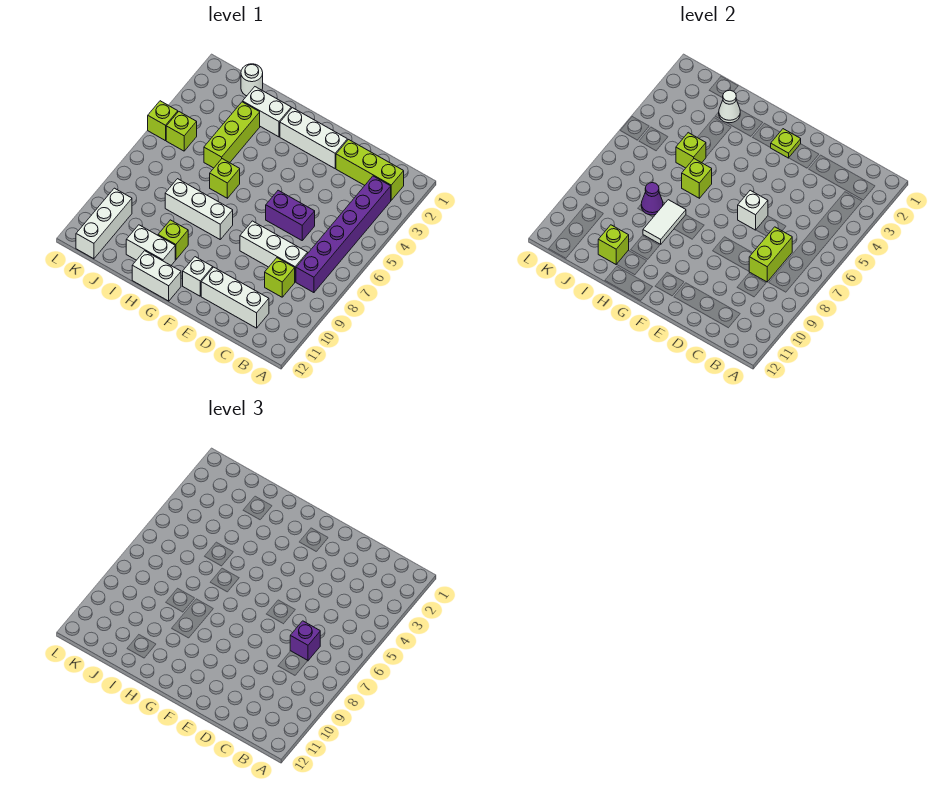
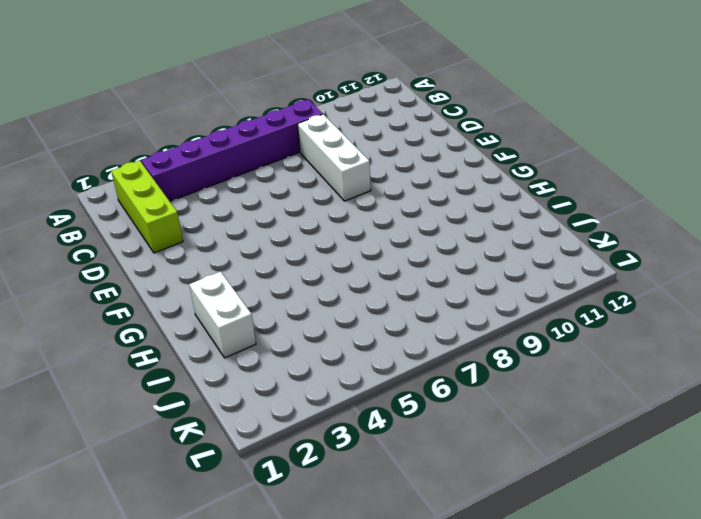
none -> lime 1x1 brick [265,258,295,297]
none -> white 1x3 brick [201,267,269,328]
none -> purple 1x2 brick [266,190,315,240]

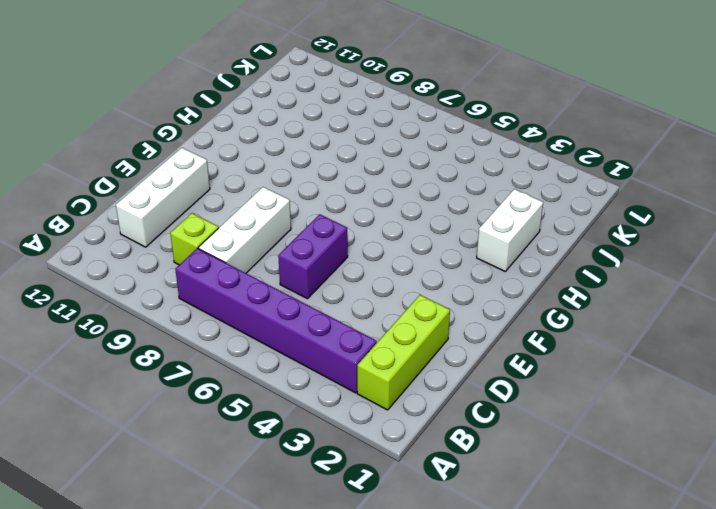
none -> white 1x3 brick [280,108,347,168]
none -> white 1x1 brick [183,257,213,296]
none -> white 1x3 brick [165,179,233,239]

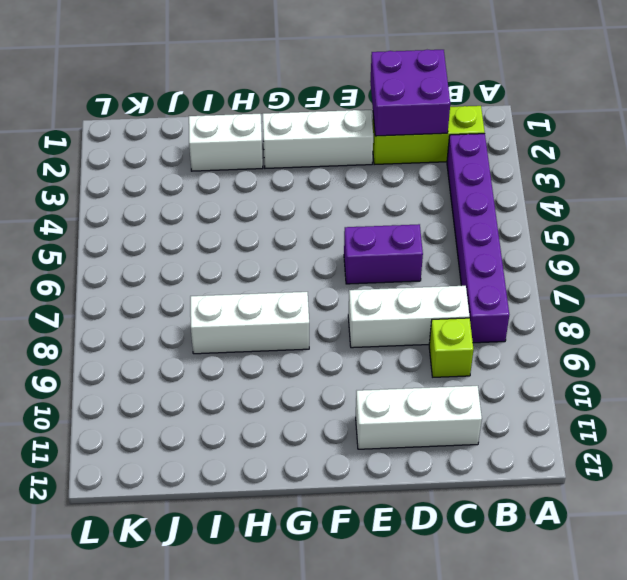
purple 2x2 brick [370,50,450,136] -> none
none -> white 1x1 brick [183,257,213,296]
none -> white 1x2 brick [132,251,181,301]
none -> lime 1x1 brick [210,159,240,198]

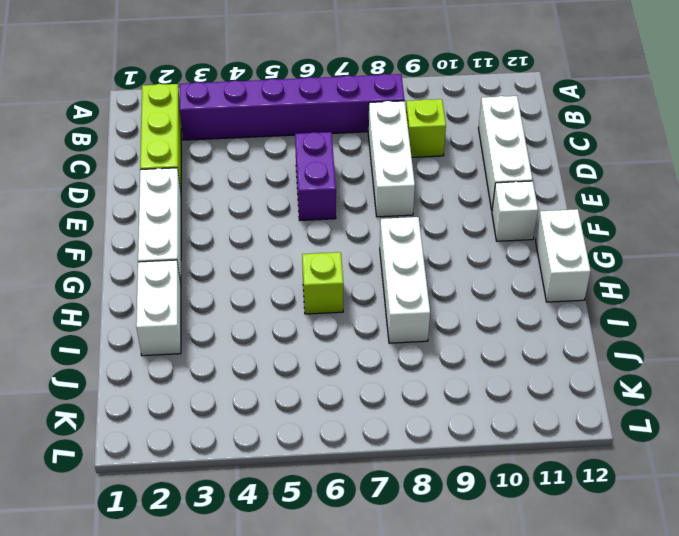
none -> lime 1x1 brick [158,220,188,260]
none -> white 1x2 brick [126,225,175,265]
none -> lime 1x3 brick [204,102,260,168]

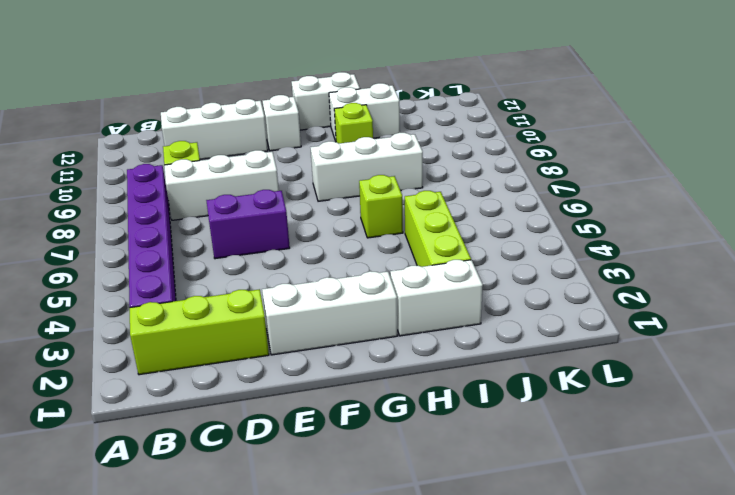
none -> white 1x1 round brick [241,64,263,96]
none -> lime 1x1 brick [166,112,197,151]
none -> white 1x3 brick [76,188,132,259]

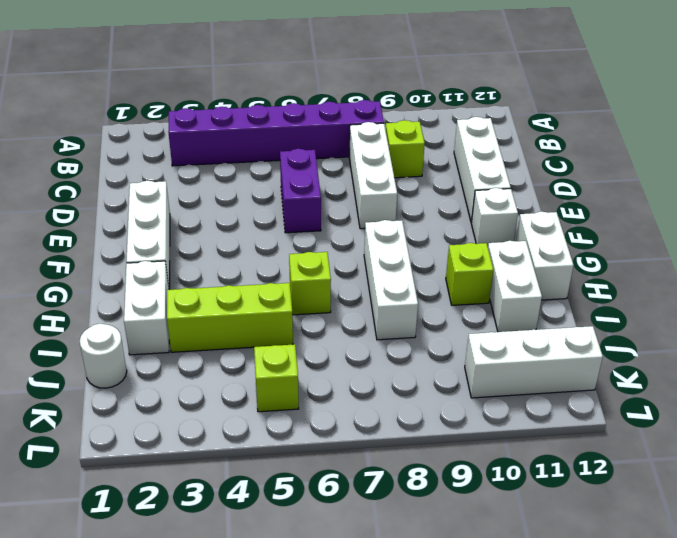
none -> lime 1x3 brick [336,140,404,200]
none -> lime 1x1 brick [148,101,178,141]
none -> lime 1x2 brick [749,227,792,282]

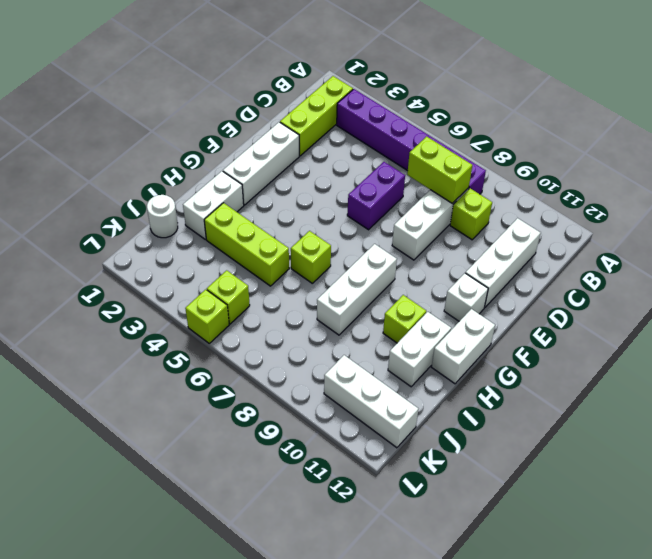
none -> white 1x1 brick [738,190,768,230]
none -> lime 1x1 plate [771,129,801,158]
none -> lime 1x1 brick [682,159,712,198]

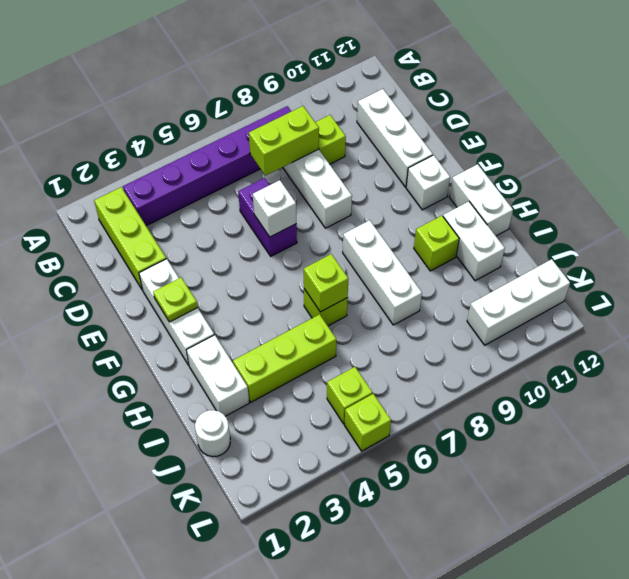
none -> white 1x2 tile [643,200,686,244]
none -> white 1x1 cone [719,90,740,123]
none -> lime 1x1 brick [676,133,706,168]

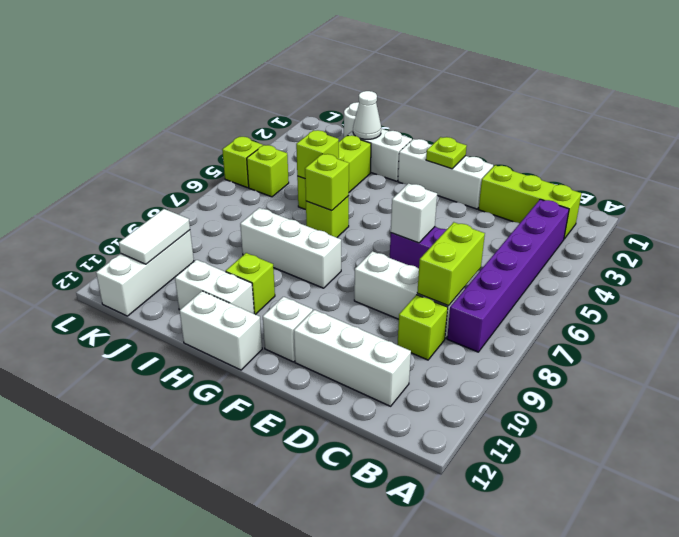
white 1x2 tile [119,209,190,264] -> white 1x2 tile moved to [643,200,686,244]
none -> purple 1x1 cone [641,183,663,215]
none -> lime 1x1 brick [598,225,629,264]
none -> purple 1x1 brick [290,621,320,660]

